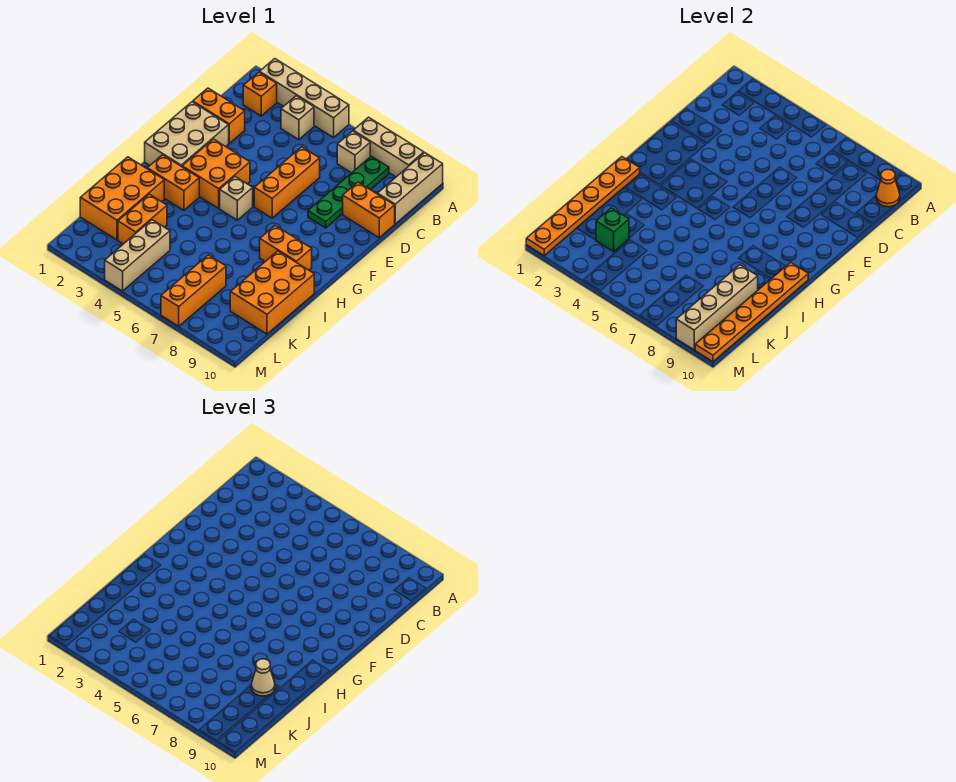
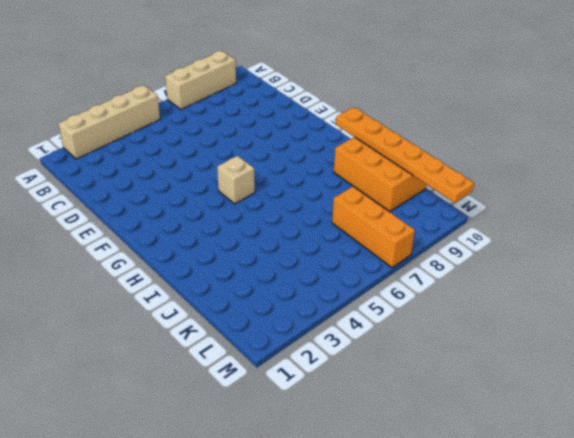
none -> tan 1x3 brick [377,153,443,224]
none -> orange 1x1 brick [243,72,277,116]
none -> tan 1x1 brick [281,96,314,140]

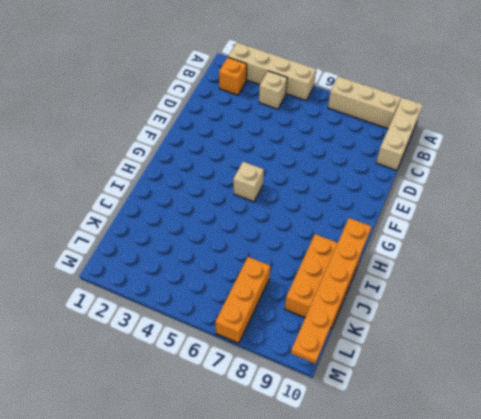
none -> tan 1x1 brick [337,131,370,173]
none -> green 1x4 plate [308,156,389,228]
none -> orange 1x2 brick [193,88,245,143]

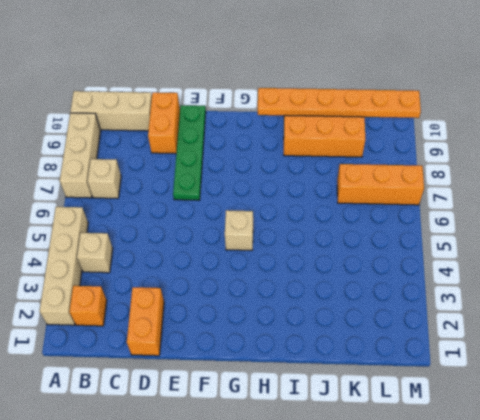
green 1x4 plate [173,105,206,200] -> green 1x4 plate turned to [308,156,389,228]
none -> orange 1x3 brick [254,147,320,218]
none -> tan 2x3 brick [145,102,229,167]
none -> orange 2x2 brick [182,139,250,208]

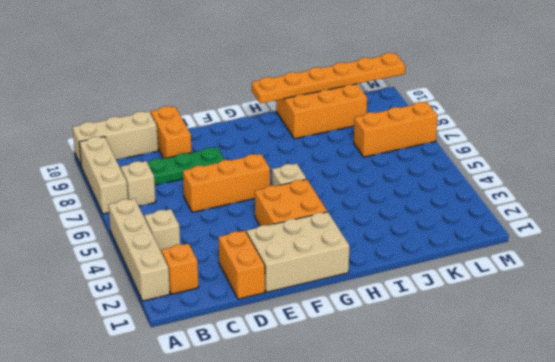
none -> orange 1x2 brick [147,155,199,210]
none -> orange 1x2 brick [260,226,312,270]
none -> orange 2x3 brick [80,157,164,240]

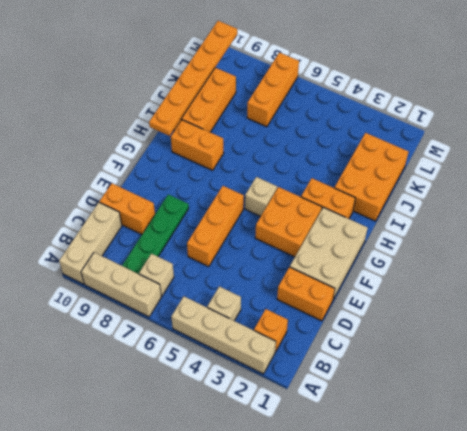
none -> orange 1x2 brick [118,194,167,244]
none -> tan 1x3 brick [105,220,170,291]
none -> orange 1x1 cone [876,170,900,207]

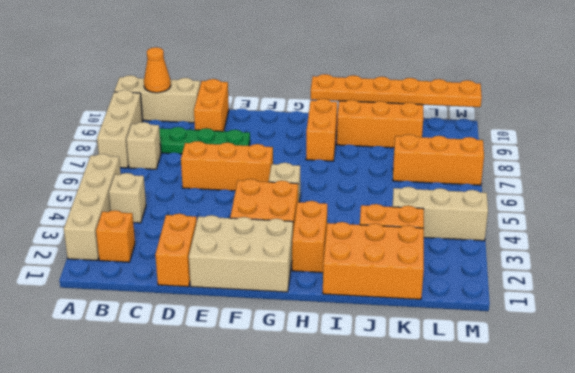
none -> orange 1x6 plate [526,157,640,256]
none -> tan 1x4 brick [676,265,758,350]
none -> green 1x1 brick [596,208,629,252]

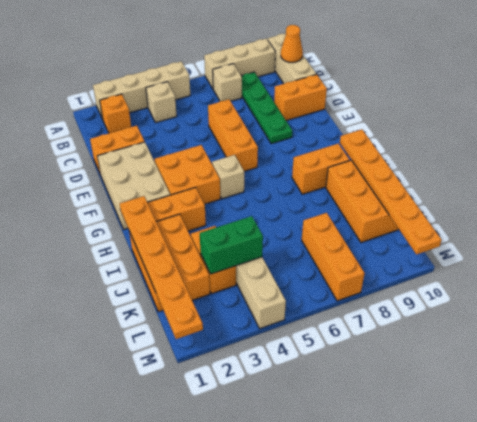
green 1x2 brick [199,216,263,274] -> green 1x1 brick [596,208,629,252]
none -> tan 1x4 brick [676,265,758,350]
none -> tan 1x1 cone [251,659,275,696]

